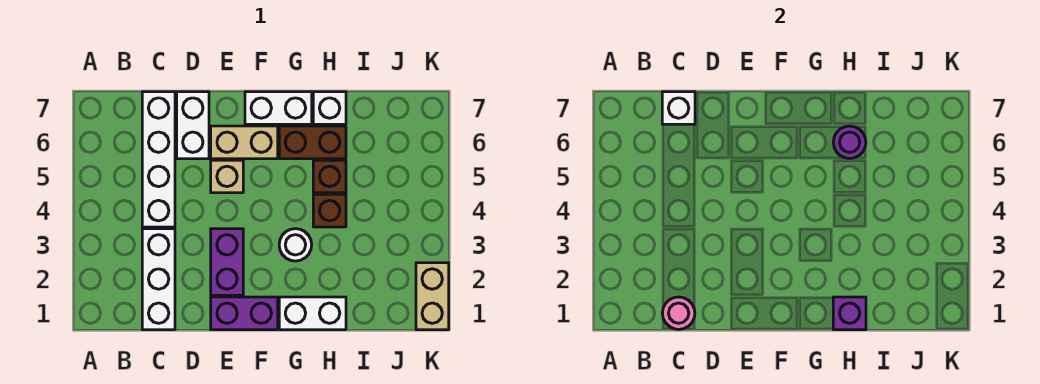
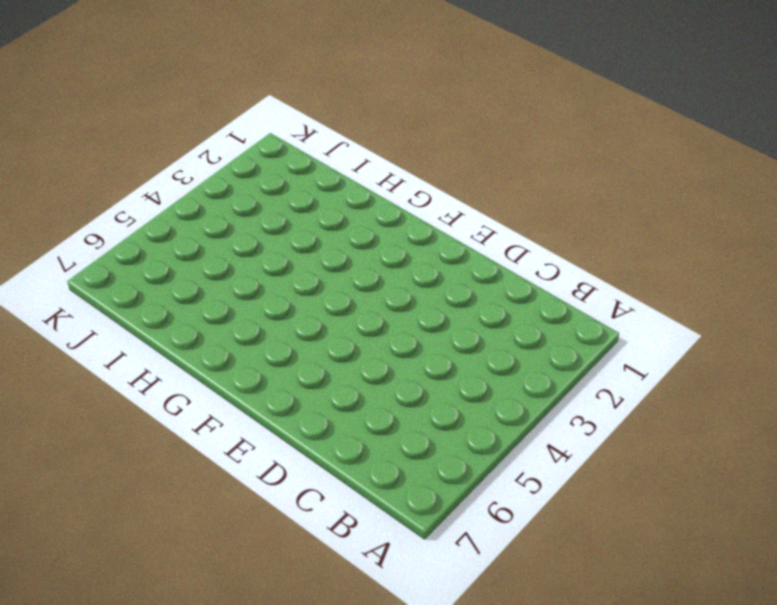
none -> white 1x3 brick [142,229,175,330]
none -> white 1x4 brick [142,92,175,227]
none -> white 1x2 brick [177,92,209,159]

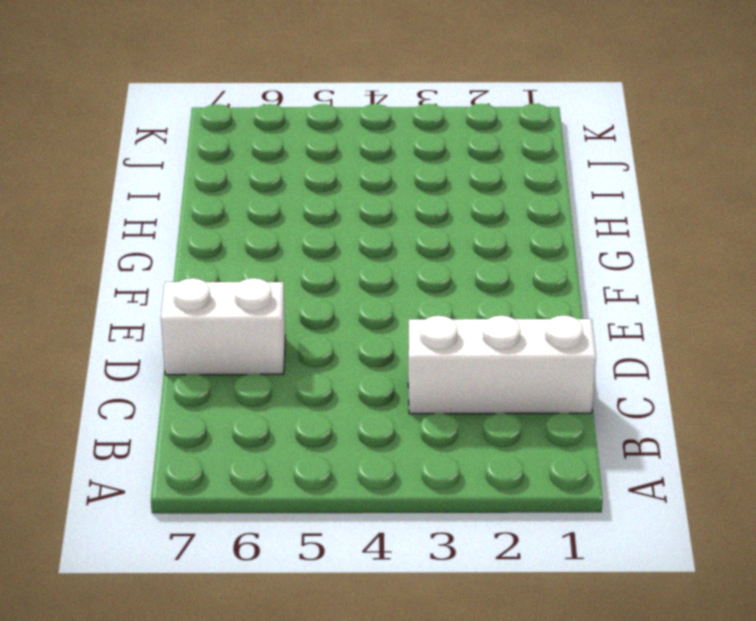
none -> white 1x4 brick [142,92,175,227]
none -> purple 1x2 brick [211,297,278,330]
none -> purple 1x2 brick [211,229,243,295]

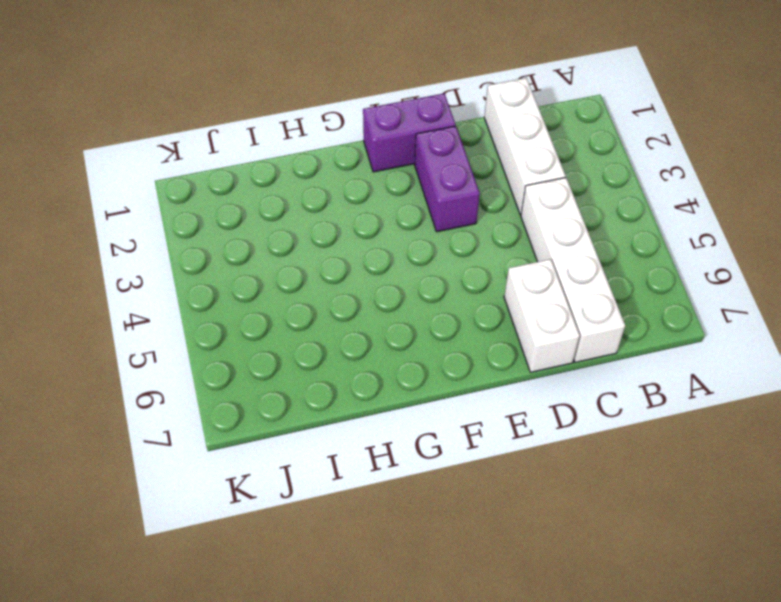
none -> tan 1x1 brick [211,160,243,193]
none -> tan 1x2 brick [211,126,278,159]
none -> white 1x2 brick [245,92,312,124]

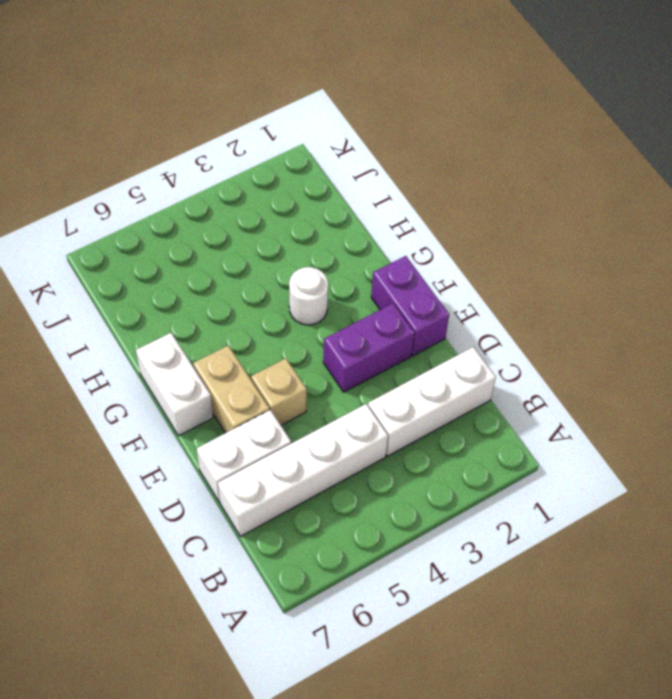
none -> white 1x2 brick [279,297,346,330]
none -> brown 1x2 brick [279,126,346,159]
none -> brown 1x1 brick [313,194,346,227]

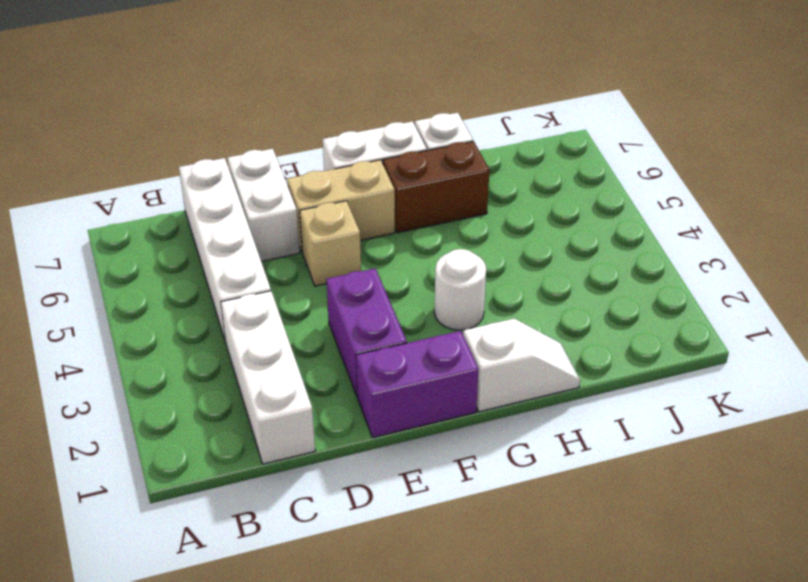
white 1x2 slope [463,319,580,412] -> white 1x2 brick [279,297,346,330]
none -> brown 1x1 brick [313,194,346,227]
none -> brown 1x1 brick [313,160,346,193]
none -> tan 1x2 brick [416,263,449,330]

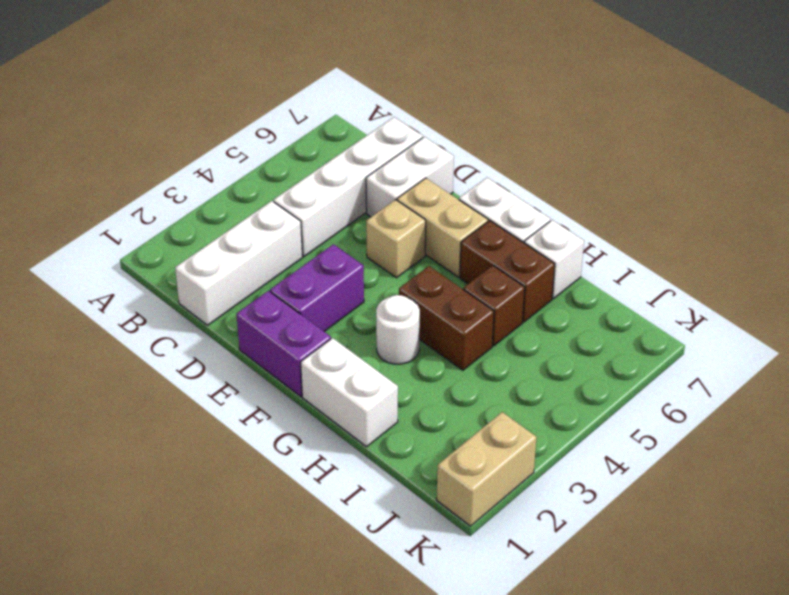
brown 1x2 brick [399,266,494,370] -> brown 1x1 brick [313,194,346,227]
none -> pink 1x1 round brick [662,297,695,330]
none -> white 1x1 brick [662,92,695,124]
none -> purple 1x1 brick [833,297,866,330]

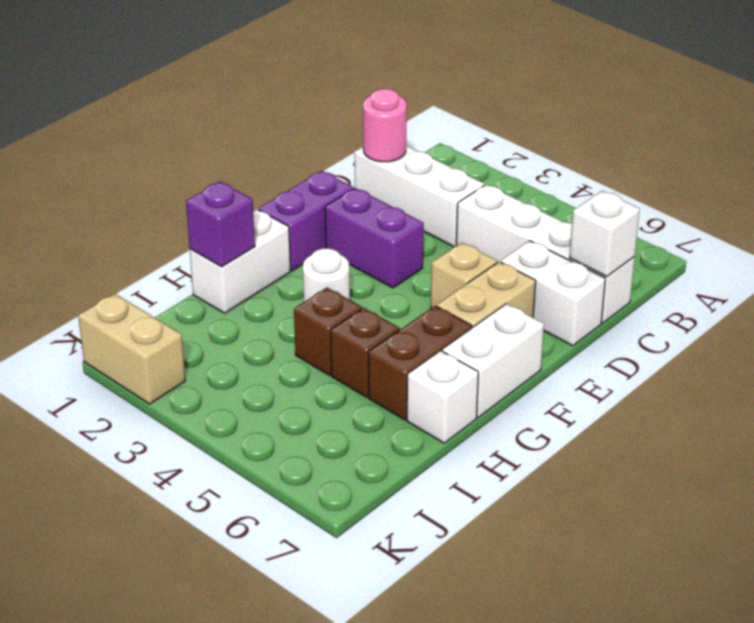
none -> purple 1x1 round brick [833,126,866,159]

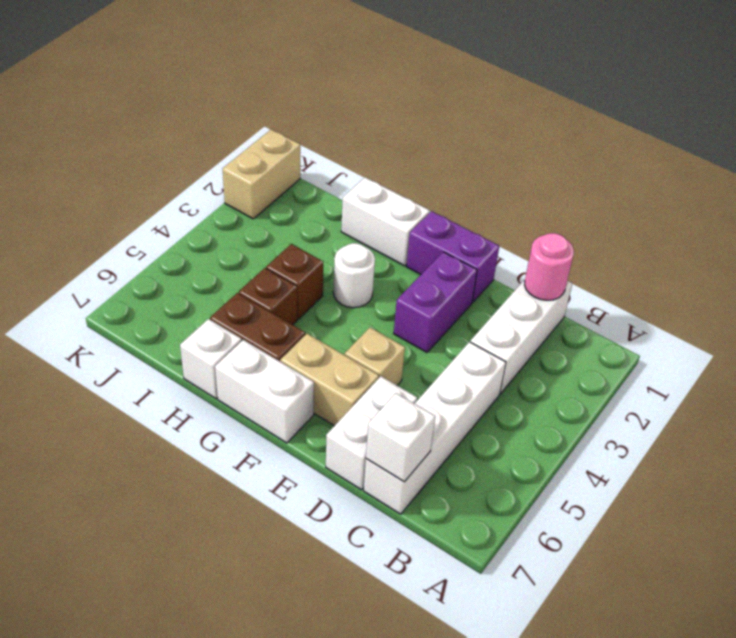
none -> purple 1x1 brick [833,297,866,330]
none -> purple 1x1 round brick [833,126,866,159]

